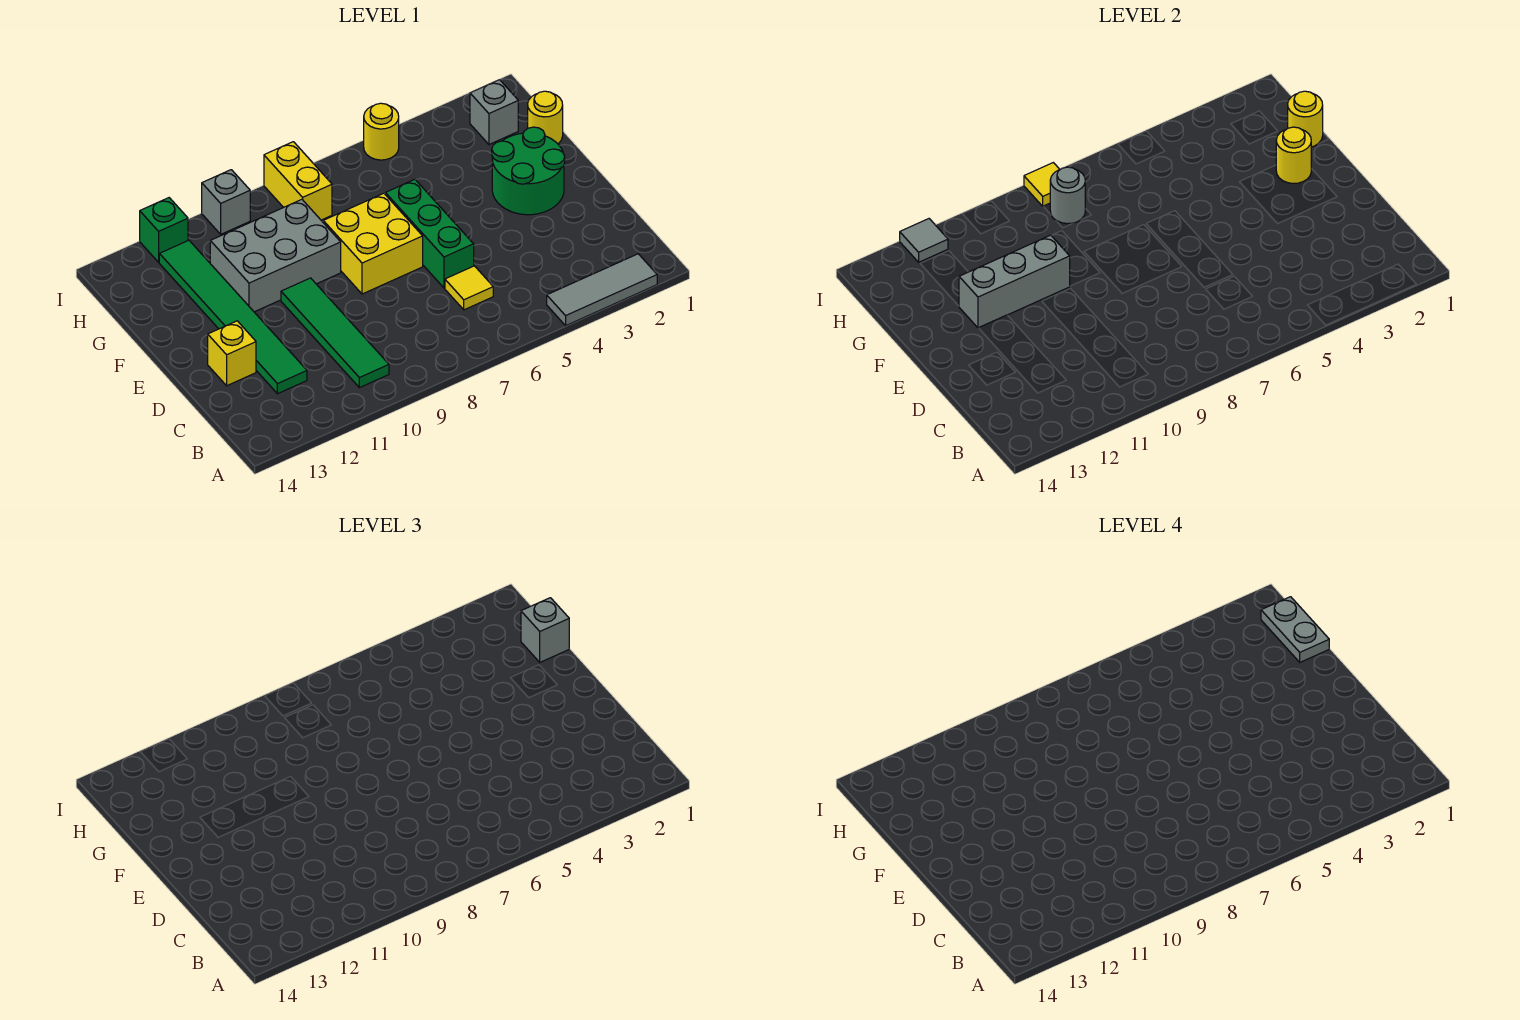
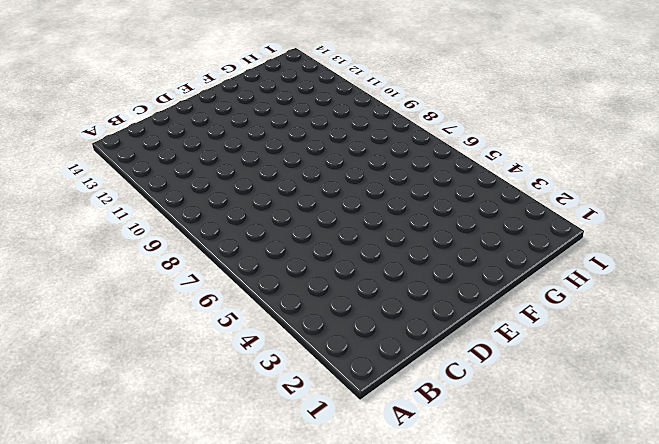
none -> grey 1x3 tile [547,254,657,326]
none -> green 1x4 tile [281,278,389,388]
none -> yellow 1x1 tile [445,266,493,310]

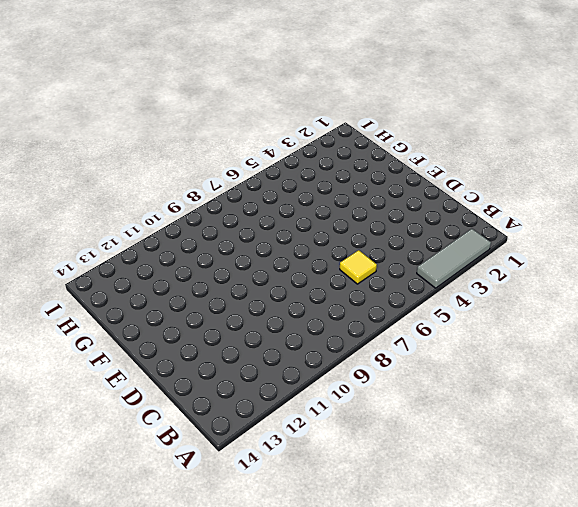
none -> green 1x4 tile [281,278,389,388]
none -> green 1x6 tile [159,240,307,394]
none -> green 1x3 brick [385,179,474,288]

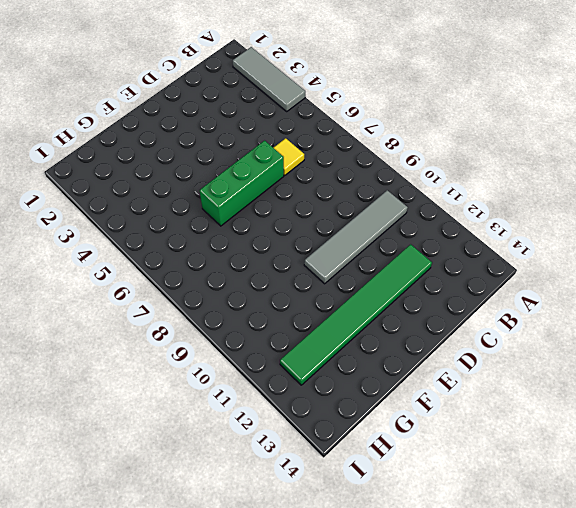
grey 1x4 tile [304,190,408,284] -> green 1x4 tile [281,278,389,388]
none -> yellow 1x1 brick [208,321,256,386]
none -> green 2x2 round brick [492,127,565,215]
none -> yellow 2x2 brick [323,193,423,294]

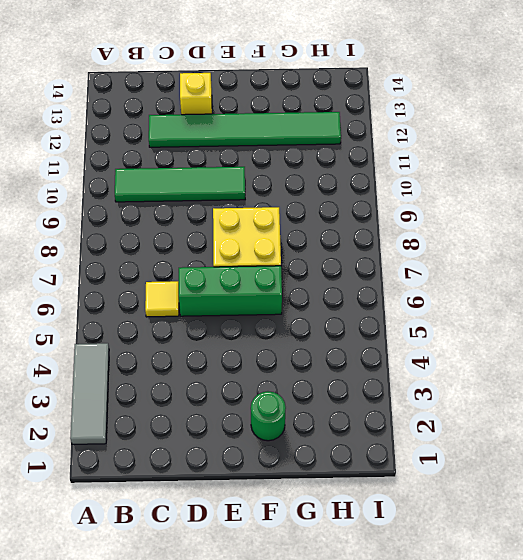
green 1x1 round brick [251,391,286,441] -> green 2x2 round brick [492,127,565,215]
none -> grey 2x3 brick [210,199,341,312]
none -> yellow 1x1 round brick [528,91,563,144]
none -> grey 1x1 brick [470,80,518,144]

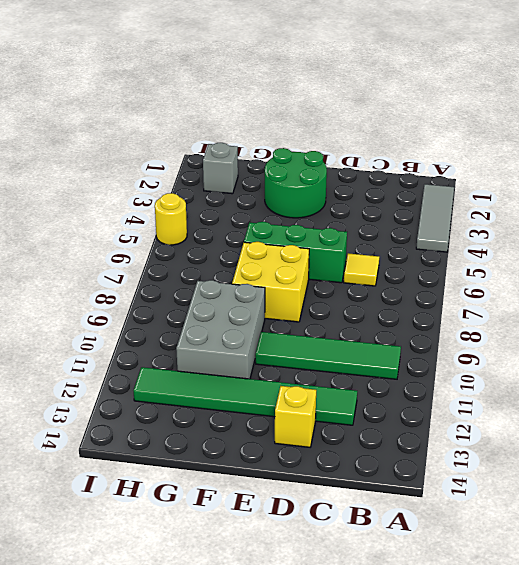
none -> yellow 1x1 round brick [528,91,563,144]
none -> yellow 1x2 brick [264,142,332,220]
none -> grey 1x1 brick [202,170,250,234]

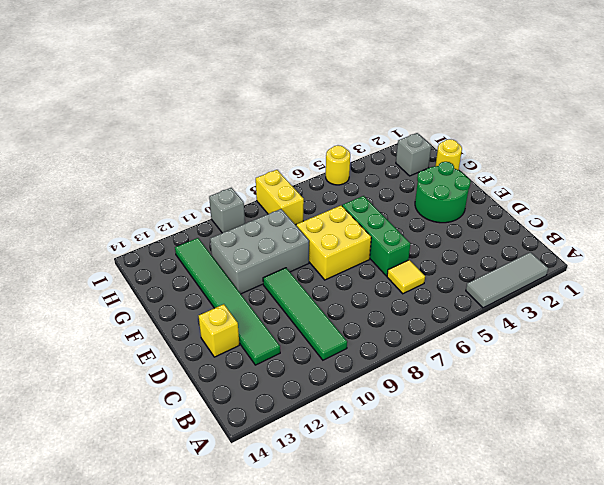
none -> green 1x1 brick [140,198,188,262]
none -> yellow 1x1 round brick [1276,127,1311,183]
none -> grey 1x3 brick [959,235,1070,328]

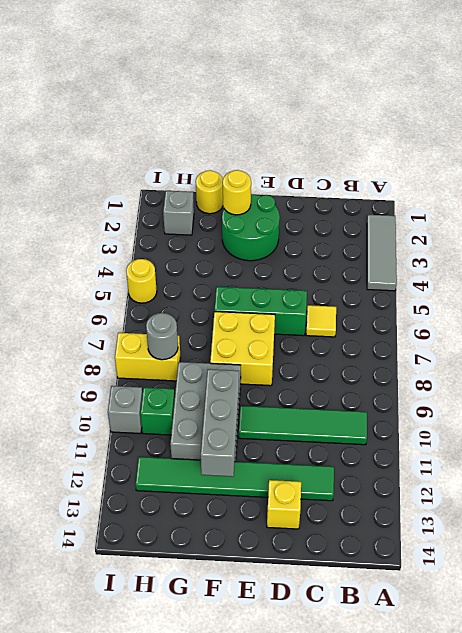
green 1x1 brick [140,387,175,435] -> green 1x1 brick moved to [140,198,188,262]
none -> yellow 1x1 round brick [1288,91,1323,147]
none -> yellow 1x1 tile [1024,163,1060,206]
none -> grey 1x1 tile [900,219,948,262]

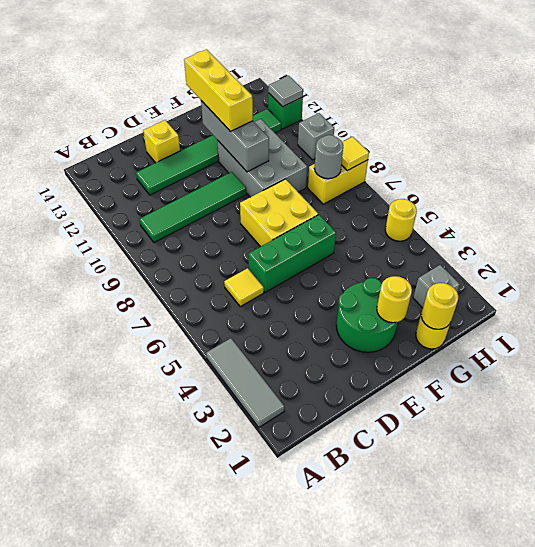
yellow 1x3 brick [184,49,253,132] -> none
none -> grey 1x1 brick [521,598,569,662]
none -> grey 1x2 plate [1261,597,1329,662]

